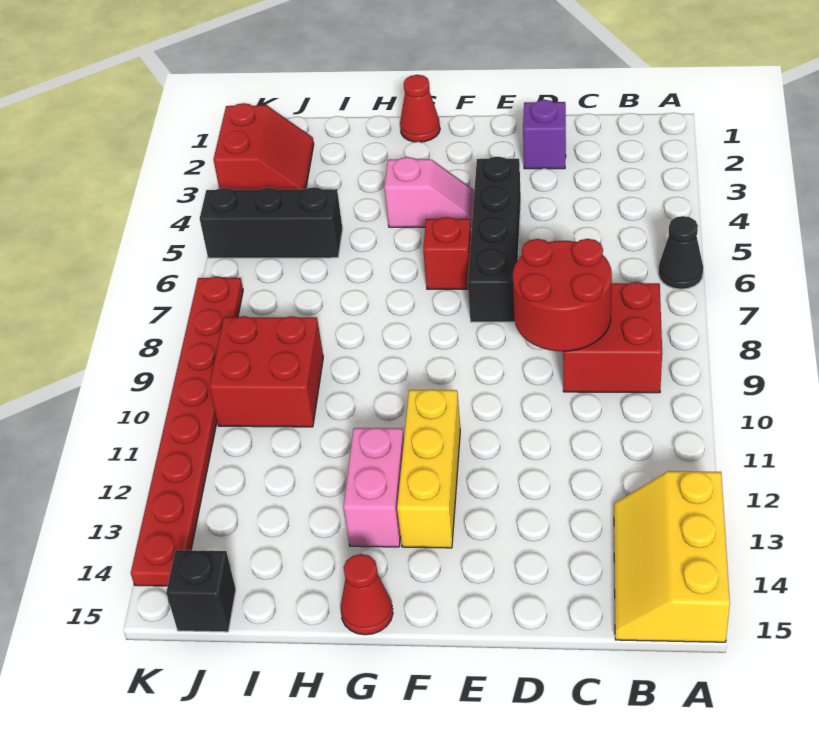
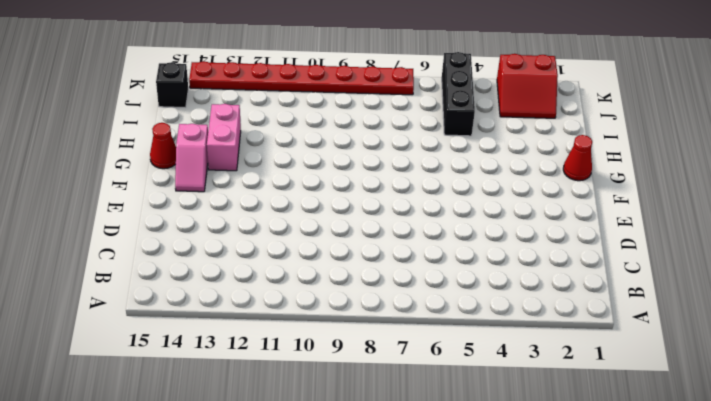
pink 1x2 slope [175,124,208,192] -> pink 1x2 slope moved to [384,157,474,227]
pink 1x2 brick [207,104,241,171] -> pink 1x2 brick turned to [344,428,404,547]
none -> black 1x1 cone [658,216,703,289]
none -> yellow 2x3 slope [614,471,730,642]
none -> red 2x2 brick [563,282,662,393]

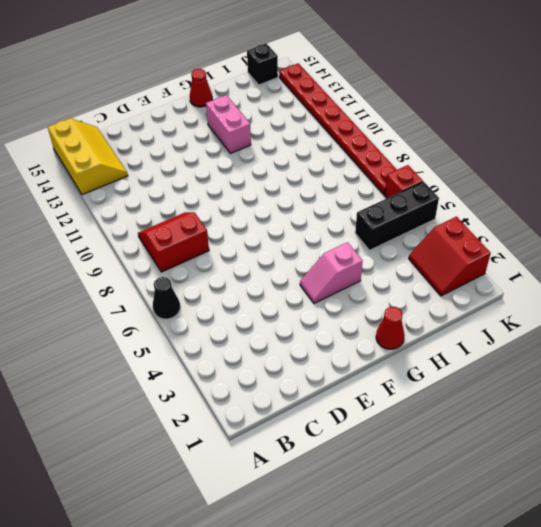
red 2x2 slope [138,212,209,272] -> red 2x2 brick [563,282,662,393]
red 1x1 brick [385,165,423,198] -> red 1x1 brick moved to [423,217,471,289]
none -> purple 1x1 brick [523,100,566,169]
none -> black 1x4 brick [468,156,521,322]
none -> yellow 1x3 brick [397,389,460,548]

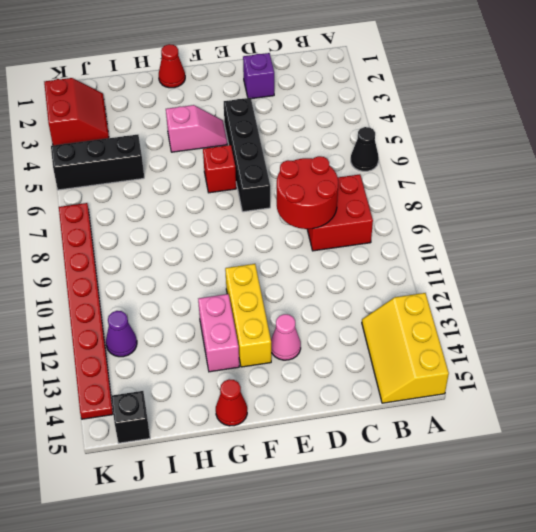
pink 1x1 cone [271,314,301,360] -> none
purple 1x1 cone [106,311,137,357] -> none
none -> red 2x2 brick [209,316,323,427]

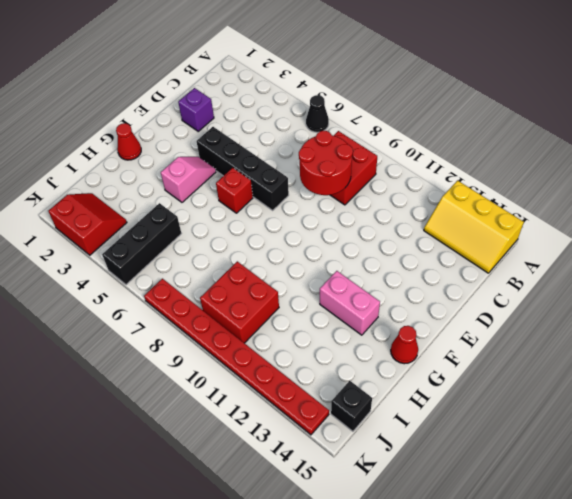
none -> yellow 1x3 brick [397,389,460,548]

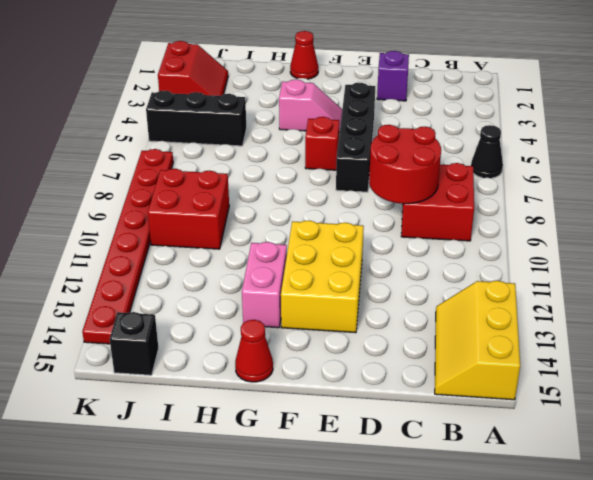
yellow 2x3 brick [281,220,364,333] -> yellow 1x3 brick [397,389,460,548]

